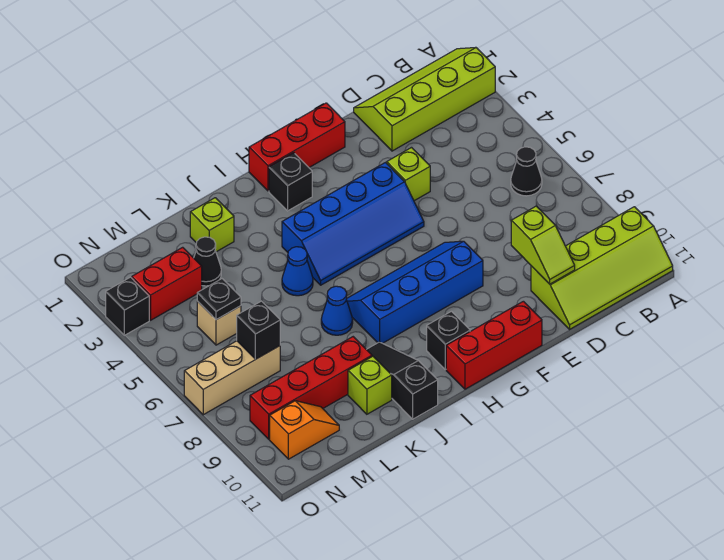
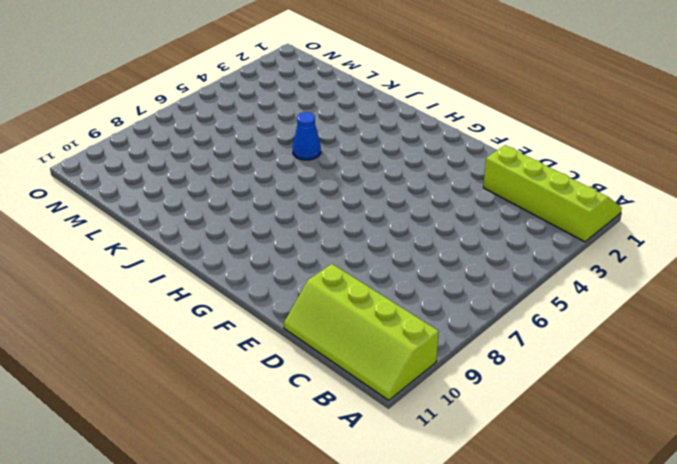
none -> black 1x1 cone [511,147,542,196]
none -> lime 1x1 brick [387,148,430,201]
none -> red 1x3 brick [249,103,345,191]

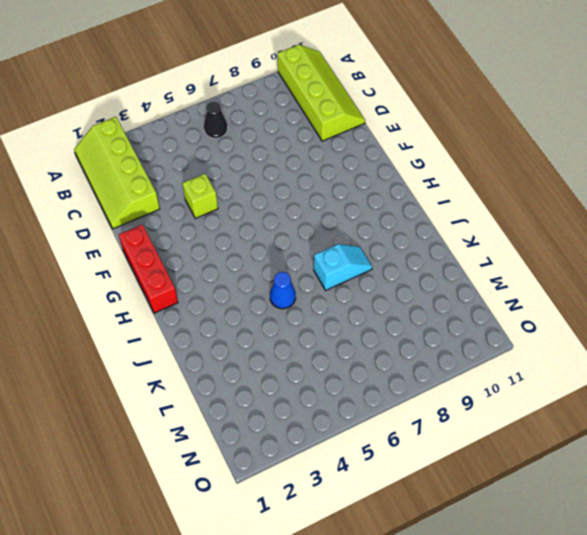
cyan 1x2 slope [314,244,372,290] -> blue 1x1 cone [321,286,353,335]
none -> blue 2x4 slope [282,163,424,285]
none -> blue 2x4 slope [346,241,483,343]
none -> red 1x3 brick [446,301,542,389]

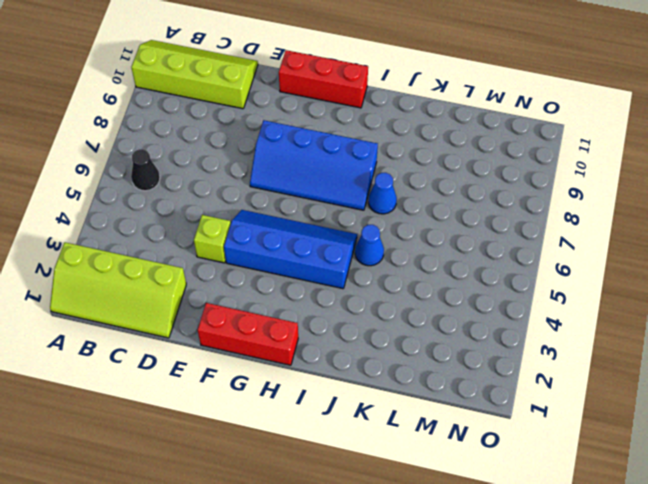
none -> black 1x1 brick [269,153,312,211]
none -> black 1x1 brick [427,311,470,369]
none -> black 1x3 slope [366,342,438,419]

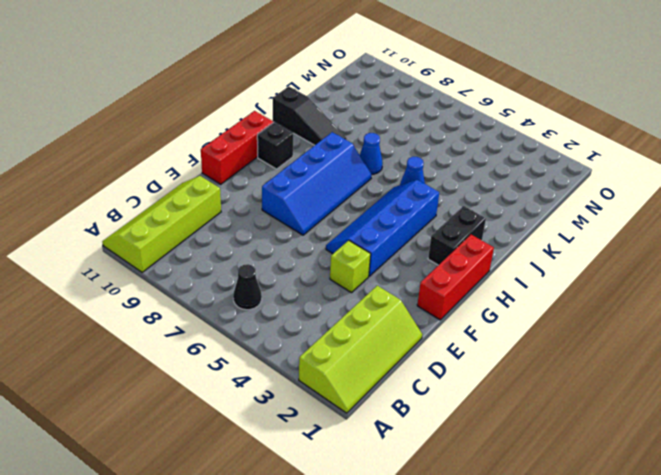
black 1x2 brick [428,206,486,265] -> black 1x1 brick [269,153,312,211]
none -> lime 1x1 brick [190,198,234,252]
none -> red 1x4 brick [250,337,372,439]
none -> lime 1x1 brick [348,356,392,414]

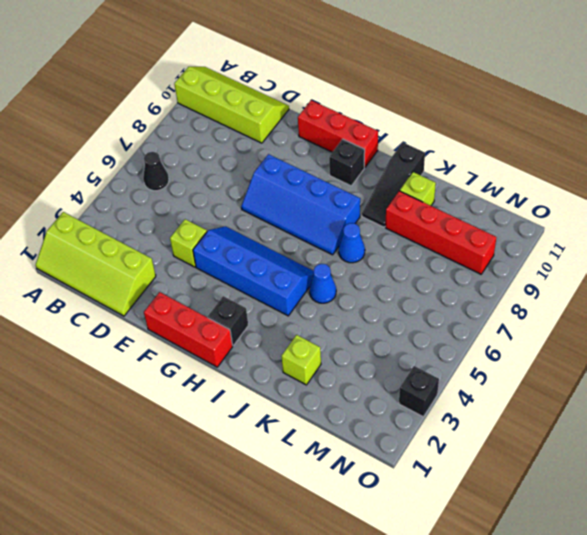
none -> black 1x1 cone [194,237,221,286]
none -> red 1x2 brick [132,247,202,320]
none -> tan 1x1 brick [197,301,241,345]

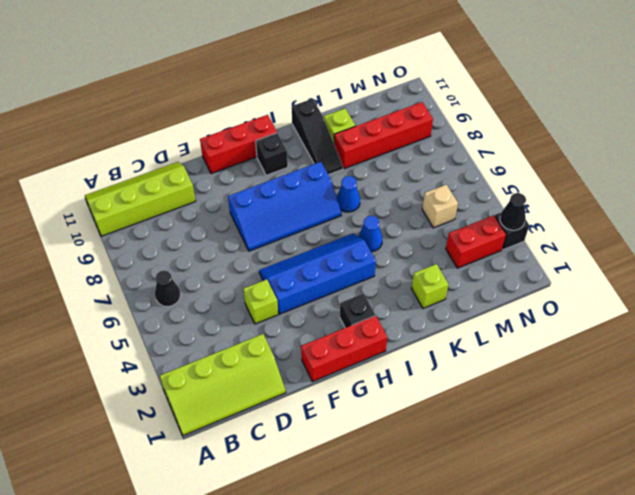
black 1x1 cone [500,193,526,230] -> black 1x1 cone moved to [194,237,221,286]
none -> tan 1x3 brick [184,341,280,415]
none -> orange 1x2 slope [270,401,339,459]
none -> lime 1x2 slope [511,206,575,284]

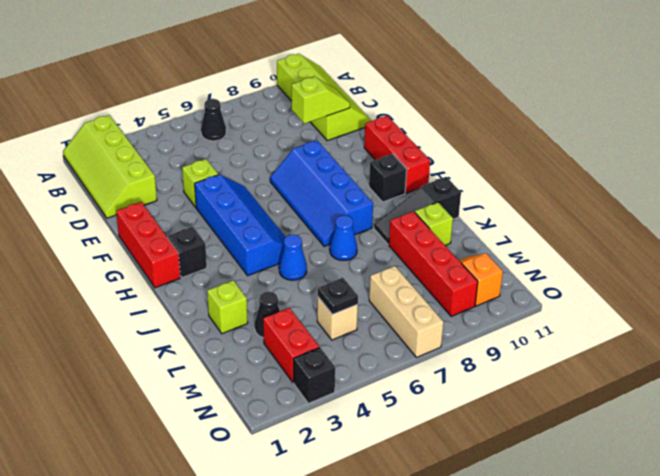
none -> black 1x1 brick [237,301,280,359]

